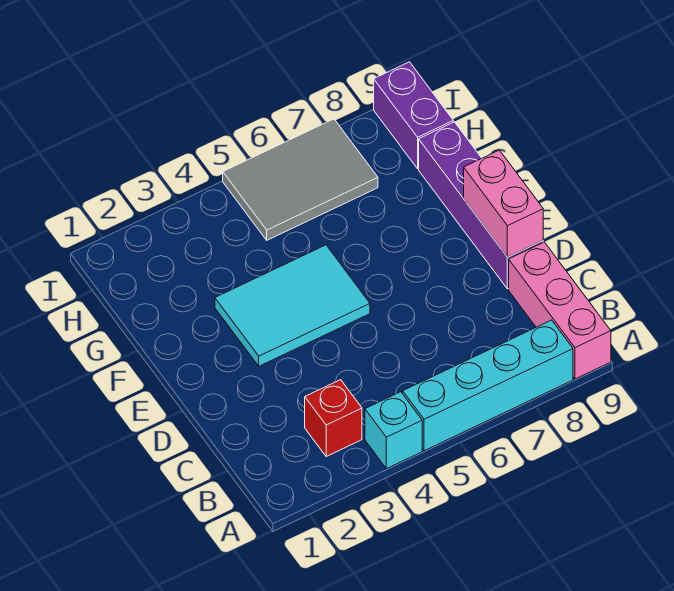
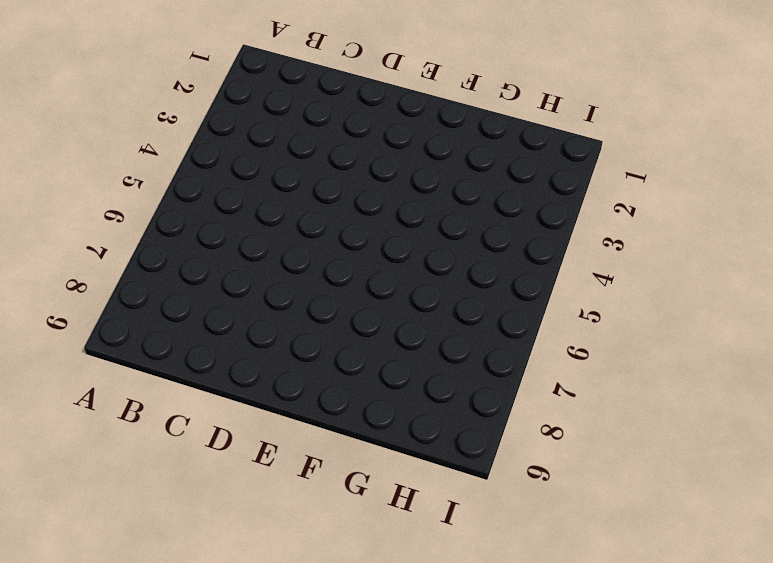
none -> cyan 1x1 brick [365,392,422,469]
none -> cyan 1x4 brick [403,320,573,451]

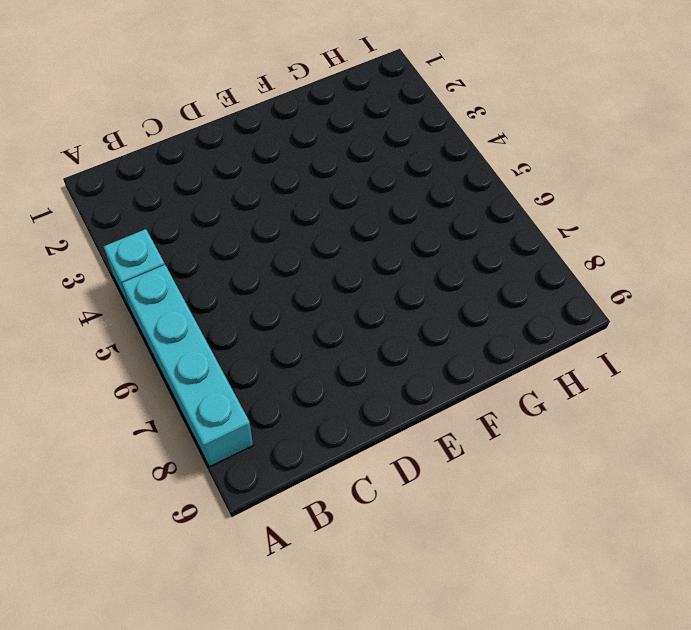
none -> pink 1x3 brick [509,242,611,379]
none -> red 1x1 brick [305,380,362,456]

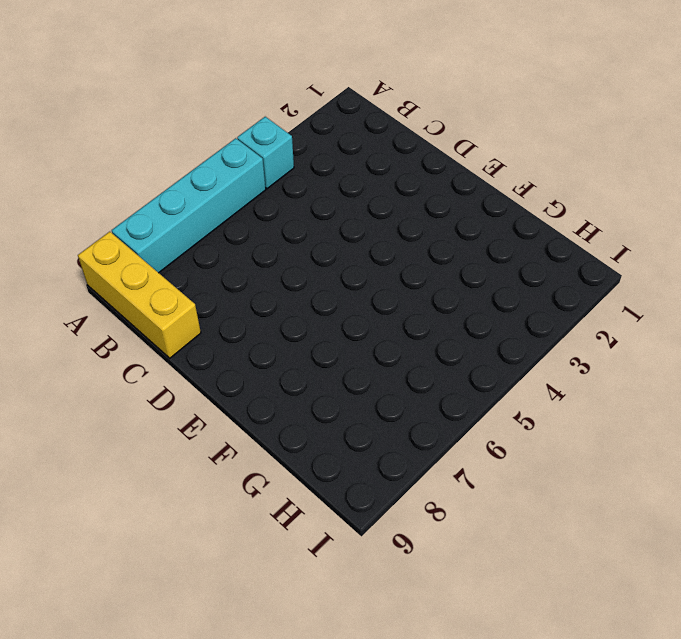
yellow 1x3 brick [78,232,201,358] -> pink 1x3 brick [509,242,611,379]
none -> red 1x1 brick [305,380,362,456]
none -> purple 1x4 brick [419,122,543,289]

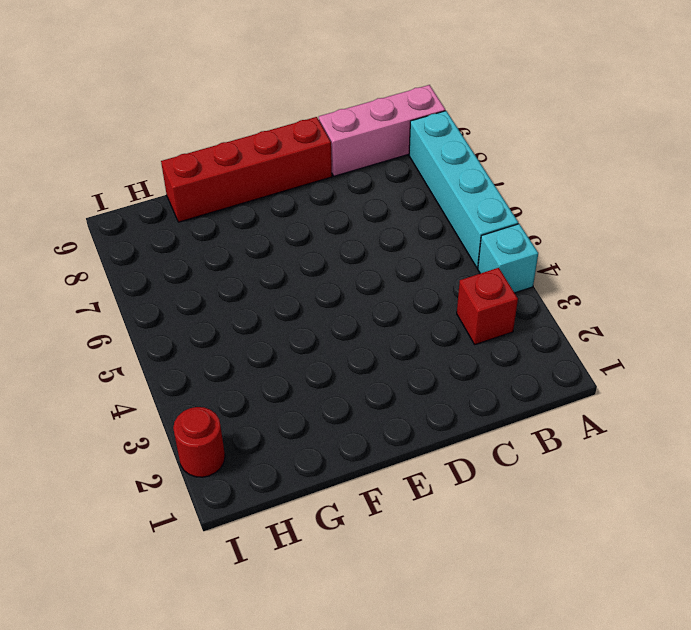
red 1x4 brick [161,117,332,222] -> purple 1x4 brick [419,122,543,289]
red 1x1 round brick [173,407,225,477] -> none
none -> cyan 2x3 tile [215,245,370,366]
none -> grey 2x3 tile [223,119,378,240]

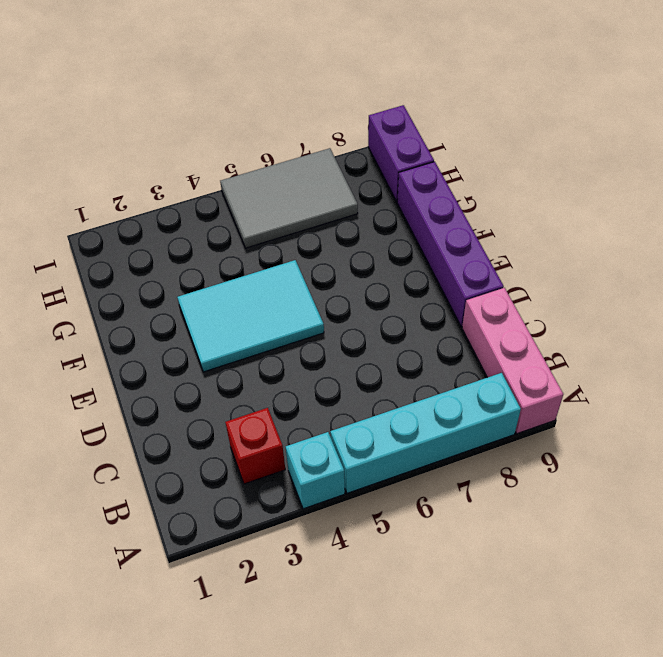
none -> pink 1x2 brick [464,150,543,257]

